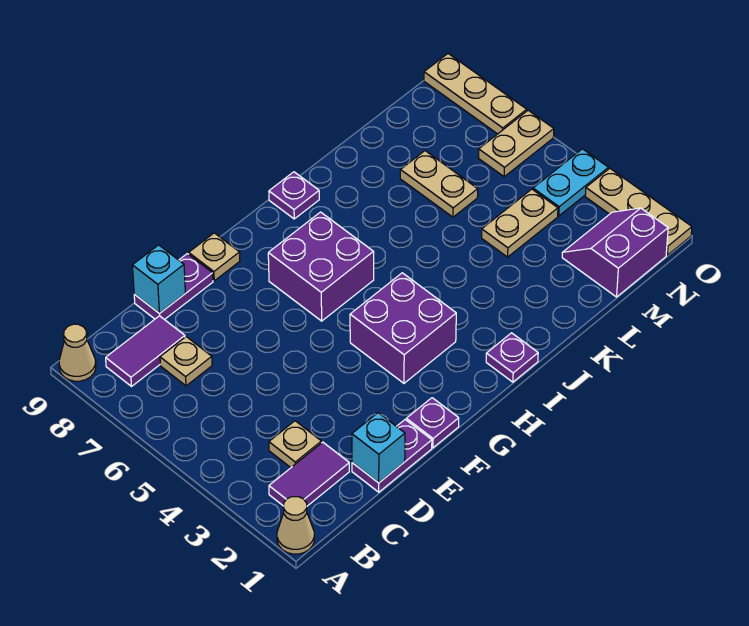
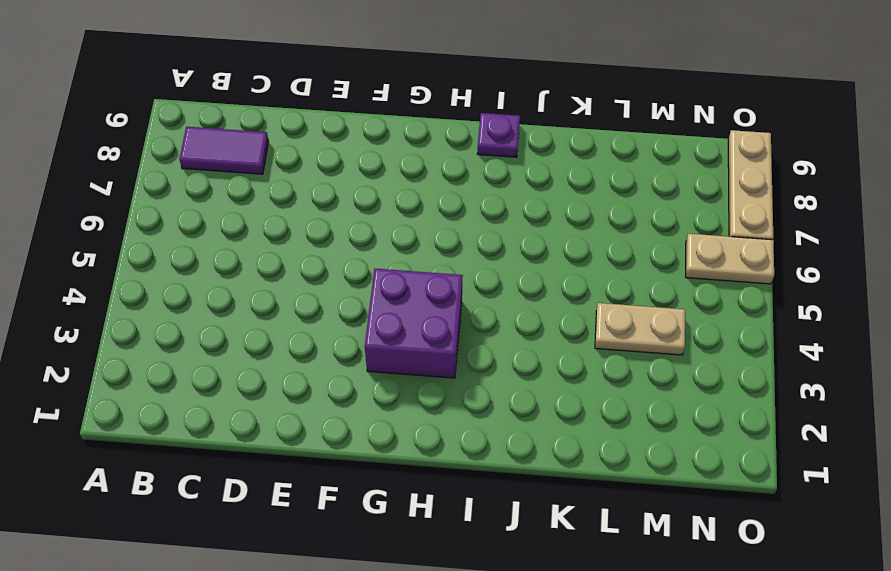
none -> tan 1x1 cone [277,497,314,554]
none -> tan 1x1 cone [59,324,96,381]
none -> purple 1x2 tile [269,442,349,506]

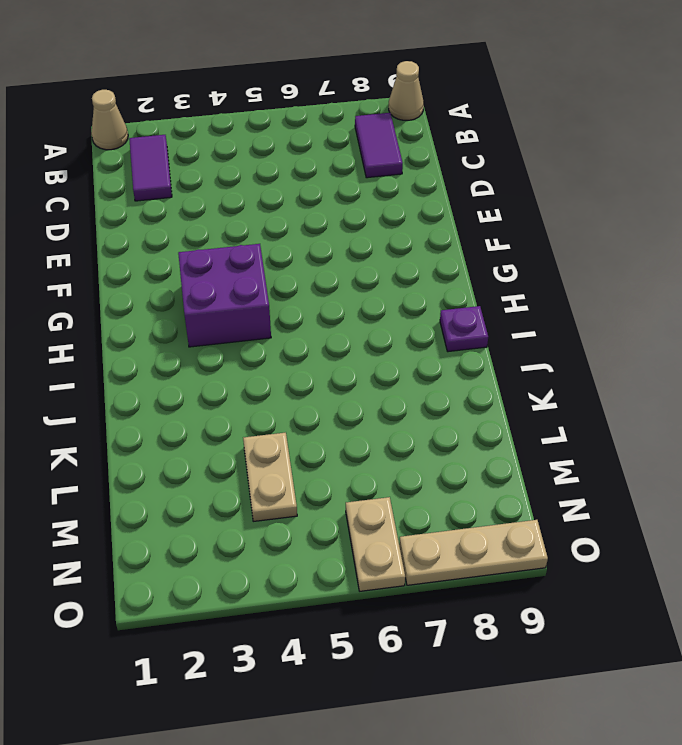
none -> tan 1x1 plate [269,421,321,468]
none -> tan 1x1 plate [160,337,212,386]
none -> purple 1x2 plate [352,420,432,492]

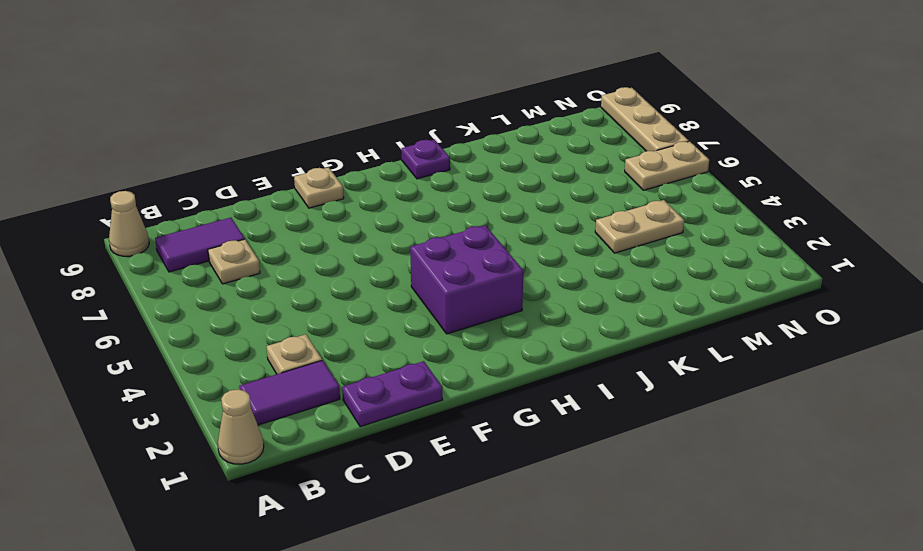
none -> purple 1x2 plate [134,254,213,320]
none -> purple 1x1 plate [406,398,459,448]
none -> purple 2x2 brick [268,212,374,321]

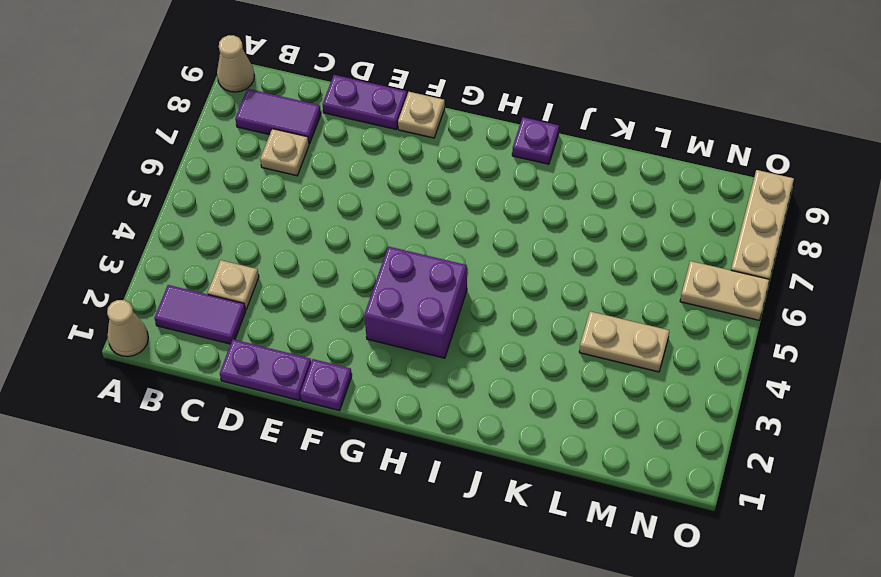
none -> purple 2x2 brick [268,212,374,321]
none -> purple 1x1 plate [486,333,538,382]
none -> tan 1x2 plate [400,151,478,217]

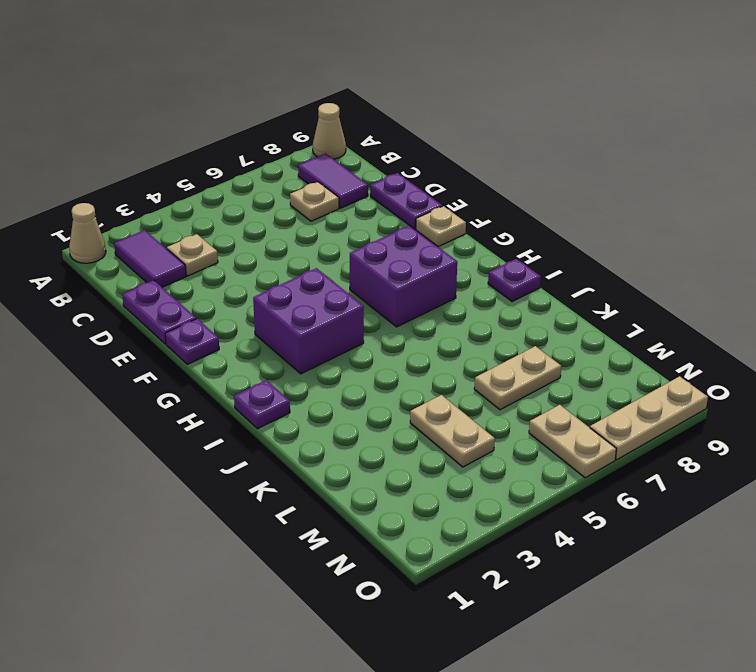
none -> purple 2x2 slope [562,208,668,297]
none -> cyan 1x2 plate [533,149,608,216]
none -> tan 1x3 plate [585,169,692,255]

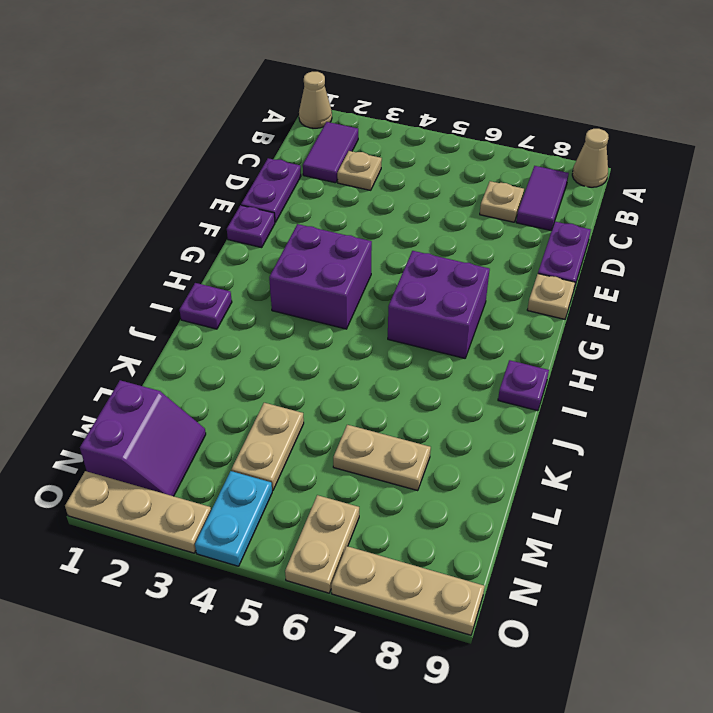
none -> cyan 1x1 brick [352,413,405,483]
none -> cyan 1x1 brick [132,245,185,313]

